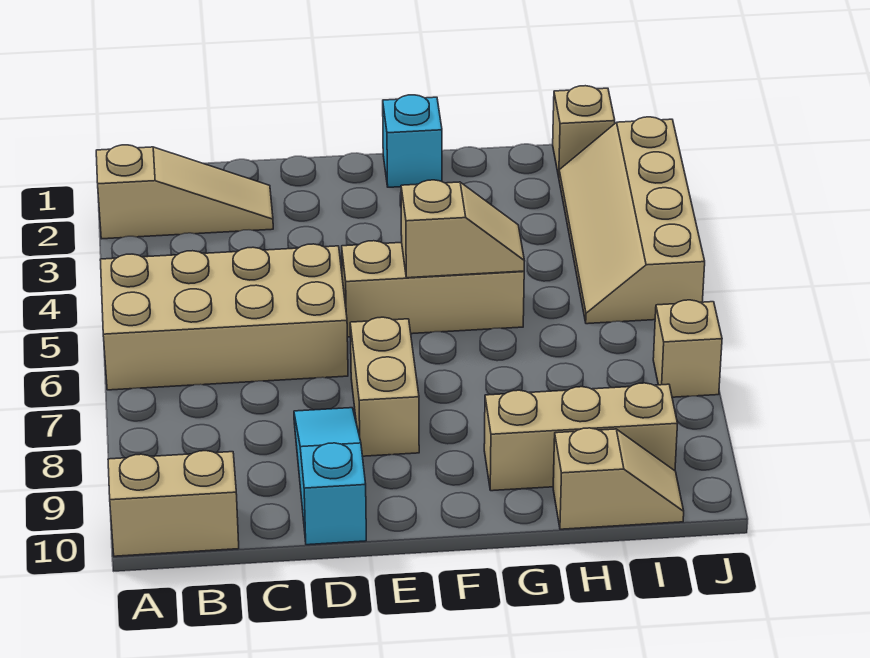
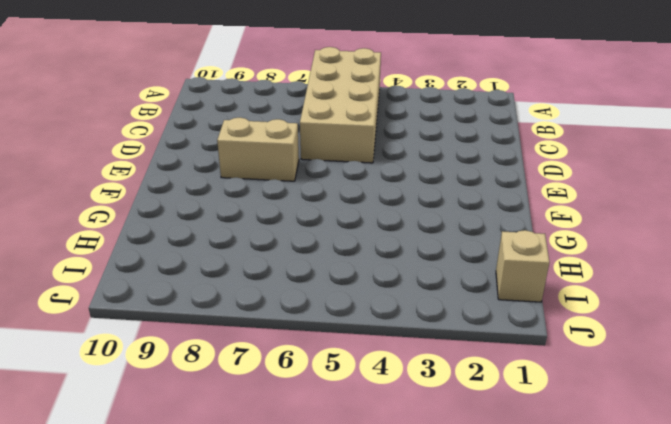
none -> tan 1x3 slope [96,145,273,239]
none -> tan 1x2 brick [108,451,239,556]
none -> cyan 1x3 slope [294,408,366,545]

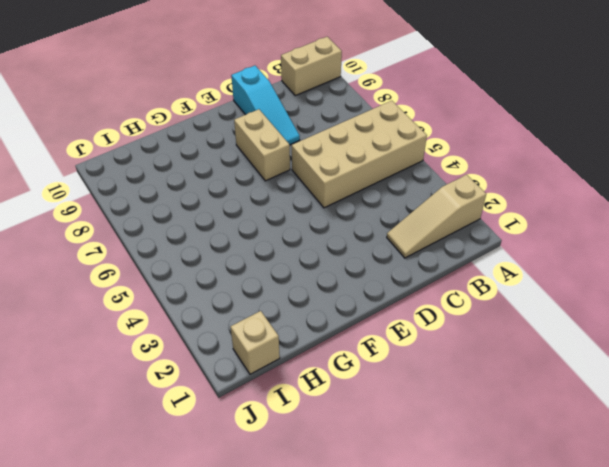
none -> tan 1x3 brick [342,241,524,337]
none -> cyan 1x1 brick [383,95,442,187]
none -> tan 1x3 brick [484,383,678,491]

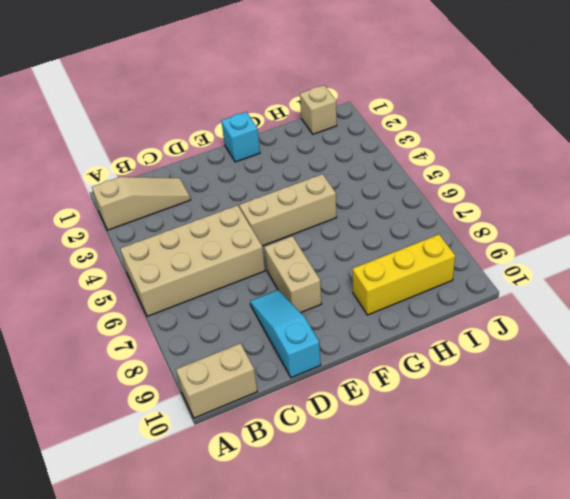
yellow 1x3 brick [353,235,455,315] -> tan 1x3 brick [484,383,678,491]
none -> tan 1x2 slope [553,428,684,529]
none -> tan 2x4 slope [559,117,705,324]
none -> tan 1x1 brick [653,300,722,397]

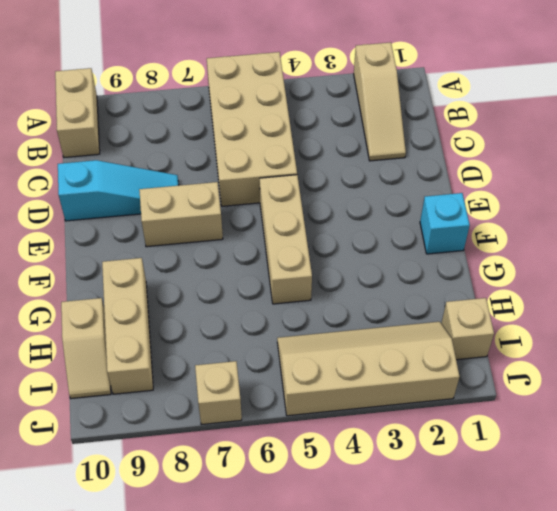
none -> tan 1x2 slope [401,180,524,278]

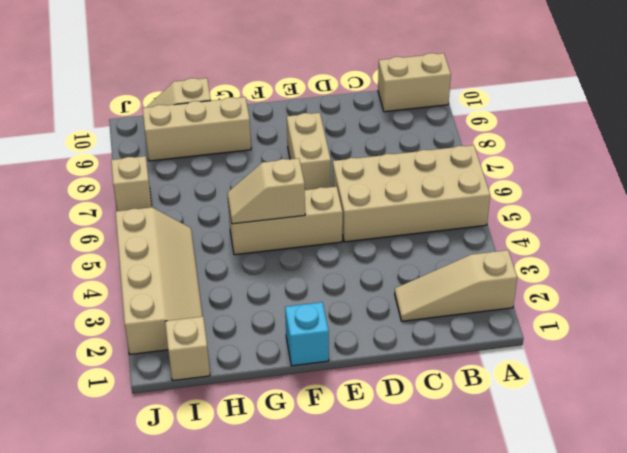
none -> cyan 1x3 slope [294,408,366,545]

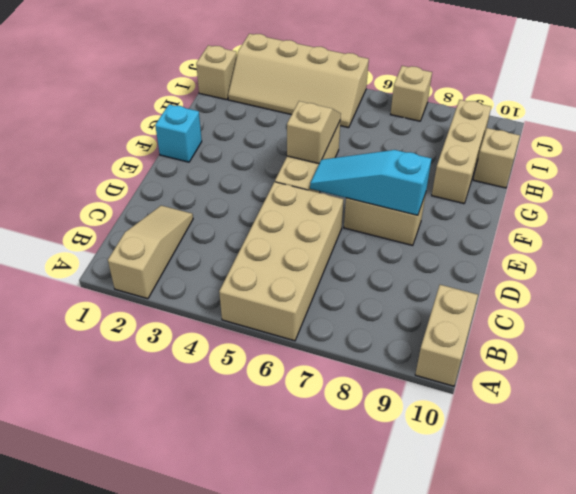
cyan 1x3 slope [310,150,432,215] -> cyan 1x3 slope moved to [294,408,366,545]

